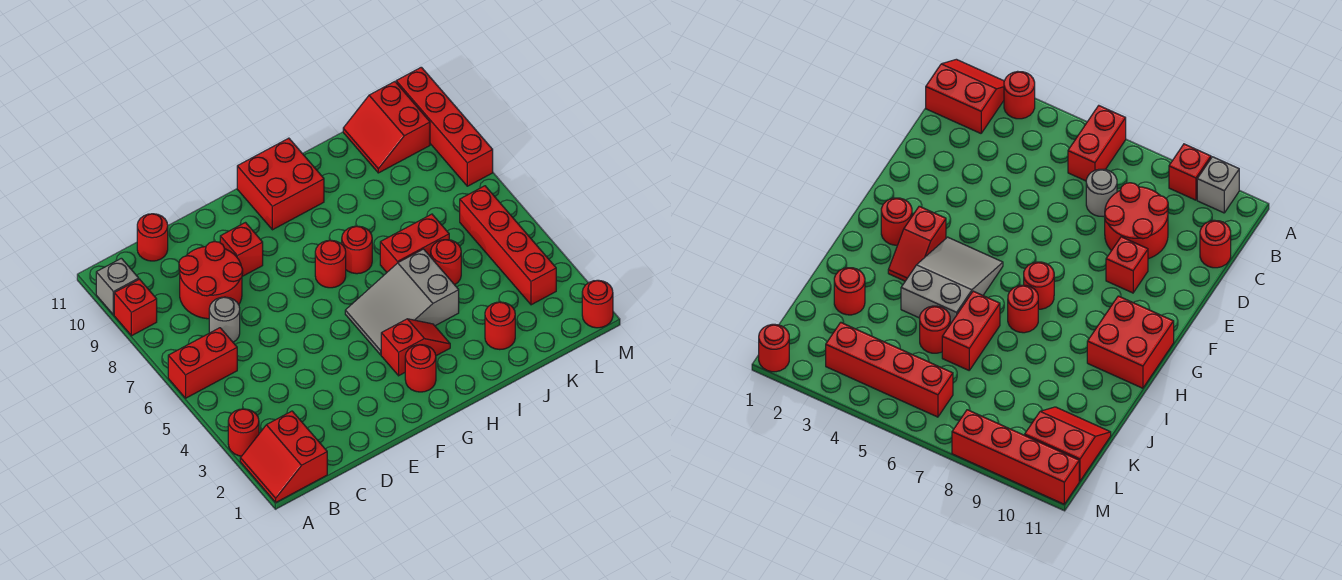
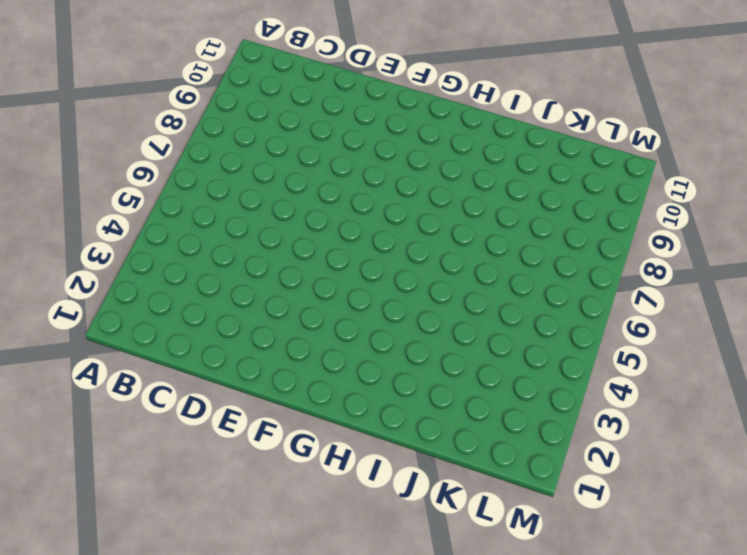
none -> red 2x2 slope [240,411,327,502]
none -> red 1x1 round brick [228,409,259,456]
none -> red 1x2 brick [168,328,237,398]

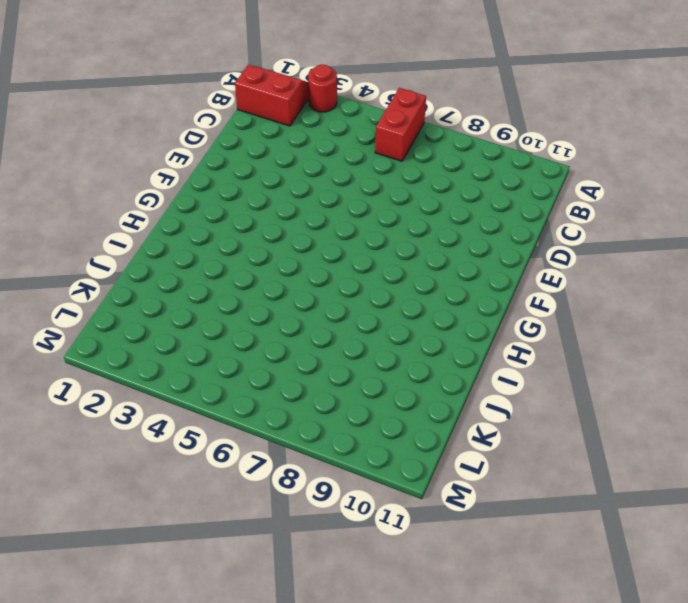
none -> red 1x1 brick [114,279,157,336]
none -> grey 1x1 brick [96,258,139,315]
none -> grey 1x1 round brick [209,297,240,342]

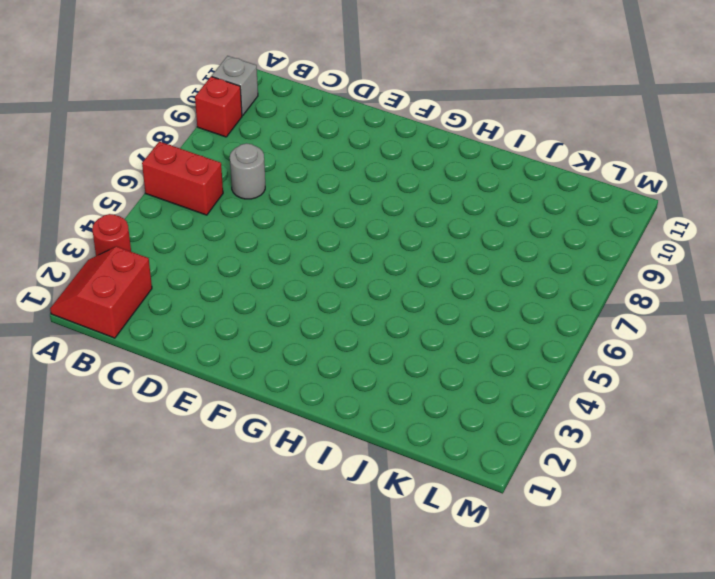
none -> red 2x2 round brick [179,242,243,319]
none -> red 1x1 round brick [137,214,168,261]
none -> red 1x1 brick [220,223,263,276]

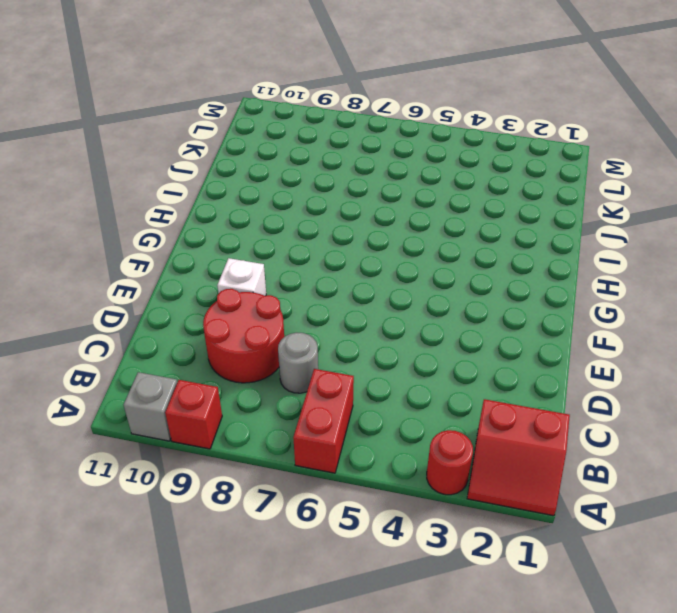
white 1x1 brick [217,258,266,296] -> red 1x1 brick [220,223,263,276]
none -> red 1x1 round brick [137,214,168,261]
none -> red 1x1 round brick [405,345,436,392]
none -> red 1x2 slope [381,319,450,376]

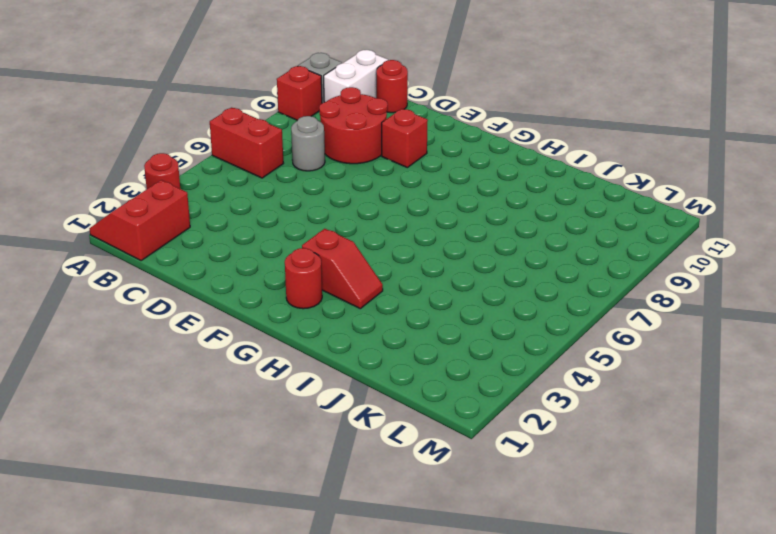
white 1x2 brick [324,50,388,102] -> none
none -> grey 2x3 slope [345,249,459,355]
none -> red 1x1 round brick [315,240,346,288]
none -> red 2x2 brick [237,138,324,230]

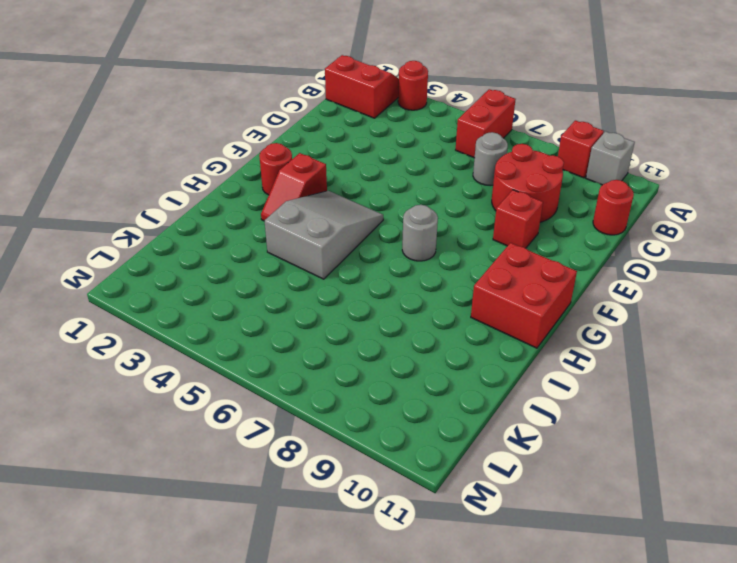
grey 1x1 round brick [402,205,438,261] -> red 1x1 round brick [315,240,346,288]
none -> red 1x1 round brick [342,226,372,274]
none -> red 1x2 brick [380,214,449,272]
none -> red 1x1 round brick [485,302,515,350]

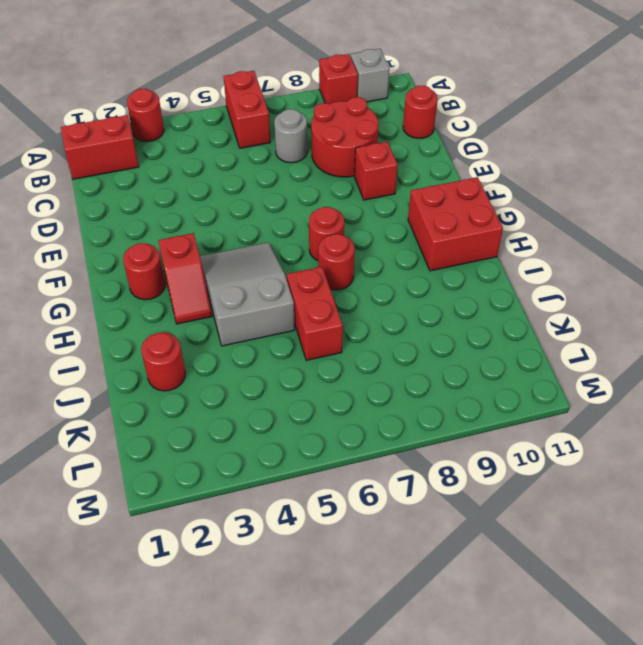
none -> red 1x1 round brick [431,240,461,285]
none -> red 2x2 slope [343,82,430,173]
none -> red 1x4 brick [460,186,556,305]

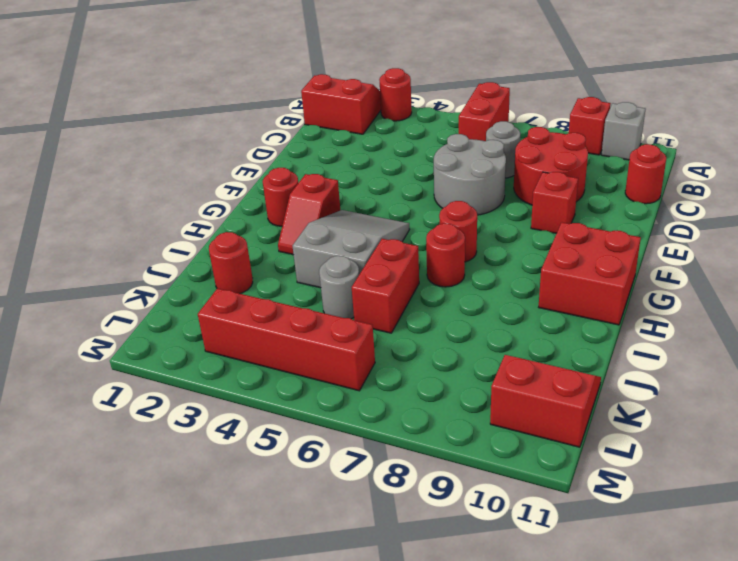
grey 2x2 round brick [434,134,506,215] -> none
grey 1x1 round brick [319,256,359,319] -> red 1x1 round brick [431,240,461,285]
none -> red 1x1 round brick [582,280,613,328]
none -> red 1x4 brick [396,67,493,186]

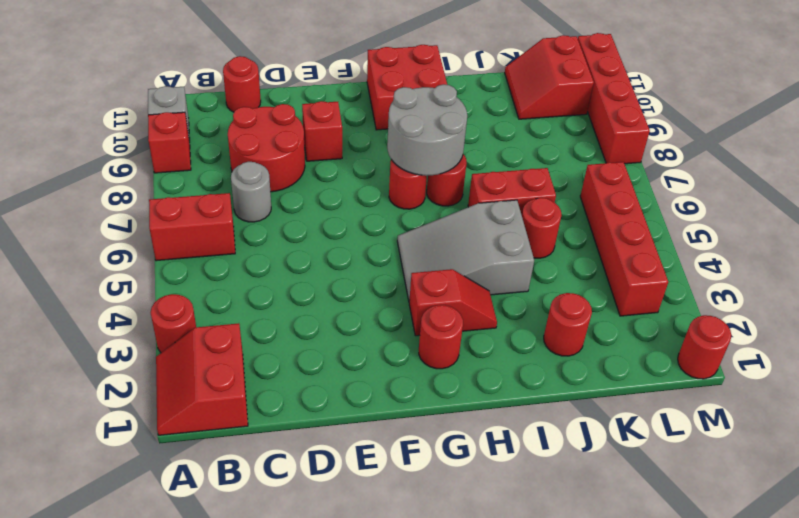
grey 2x2 round brick [387,84,467,176] -> none

